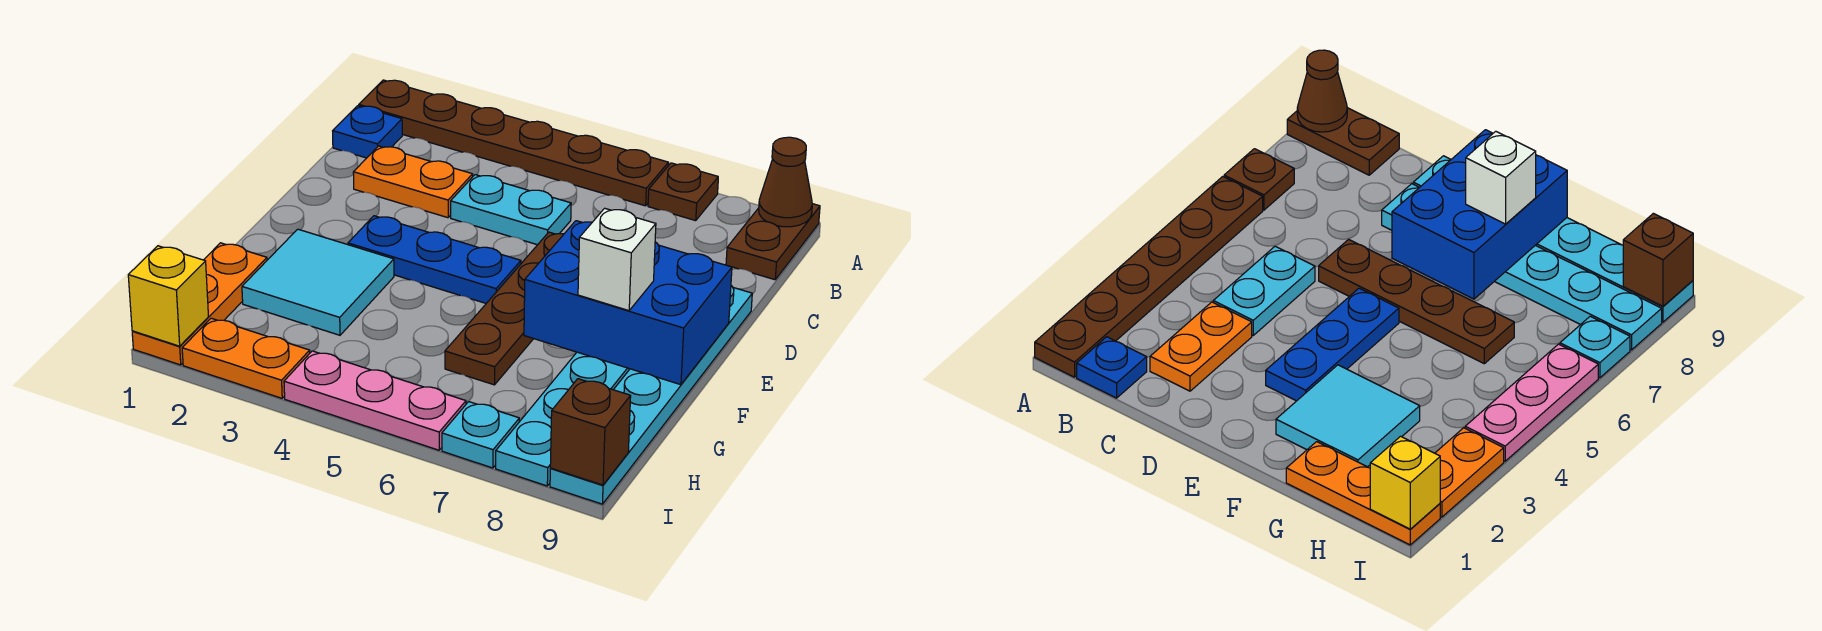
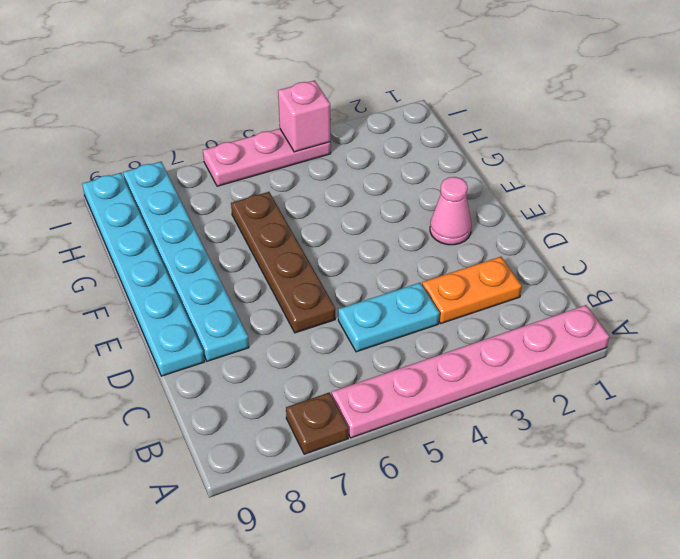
pink 1x6 plate [332,305,609,438] -> brown 1x6 plate [359,80,669,206]
pink 1x1 cone [430,177,471,245] -> none
pink 1x1 brick [278,80,330,152] -> none
none -> brown 1x2 plate [726,204,820,280]
none -> blue 1x1 plate [333,106,402,158]
none -> blue 1x3 plate [348,216,521,303]

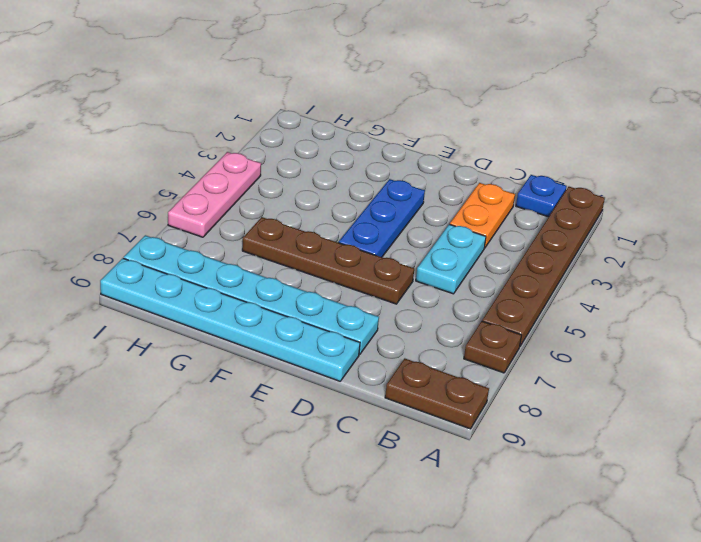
none -> cyan 2x2 tile [242,229,394,335]
none -> orange 1x3 plate [132,243,267,365]
none -> orange 1x2 plate [182,318,310,398]

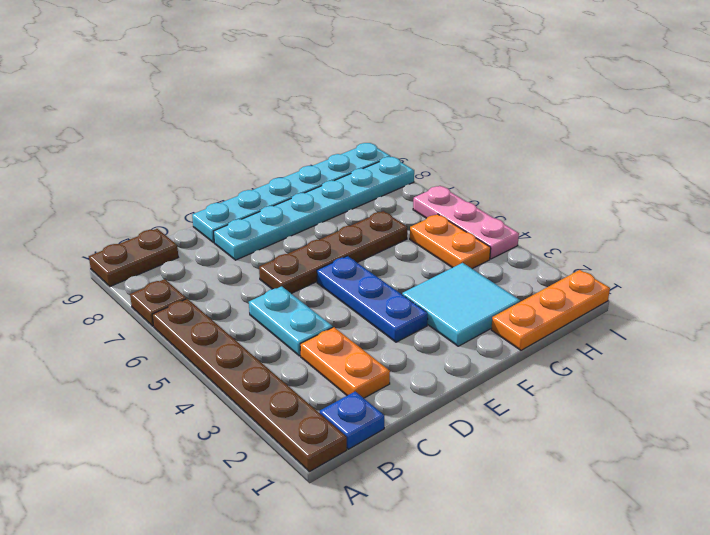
orange 1x2 plate [410,214,491,269] -> orange 1x2 plate moved to [182,318,310,398]
none -> cyan 1x1 plate [442,402,519,468]
none -> brown 1x1 cone [759,137,812,227]
none -> blue 2x3 brick [524,221,732,385]

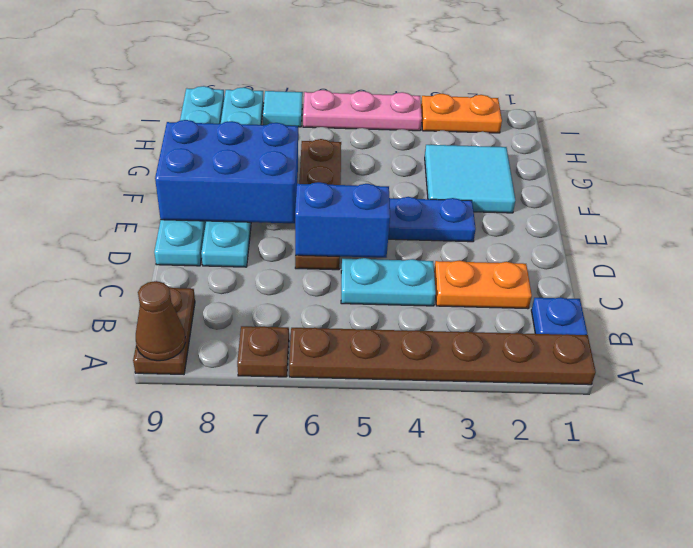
blue 1x2 brick [295,182,390,258] -> none
cyan 1x1 tile [263,91,303,127] -> cyan 1x1 plate [442,402,519,468]
none -> orange 1x3 plate [132,243,267,365]
none -> yellow 1x1 brick [128,246,209,346]
none -> brown 1x1 brick [550,379,631,485]

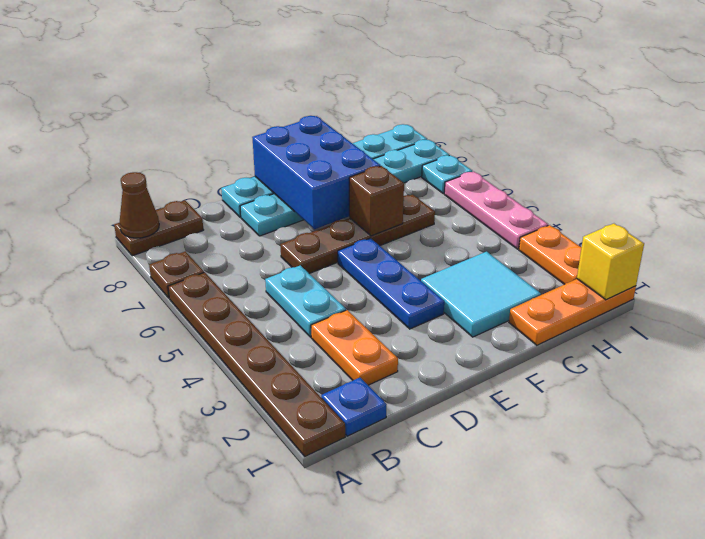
brown 1x1 brick [349,166,404,236] -> brown 1x1 brick moved to [550,379,631,485]
none -> white 1x1 brick [578,208,656,311]

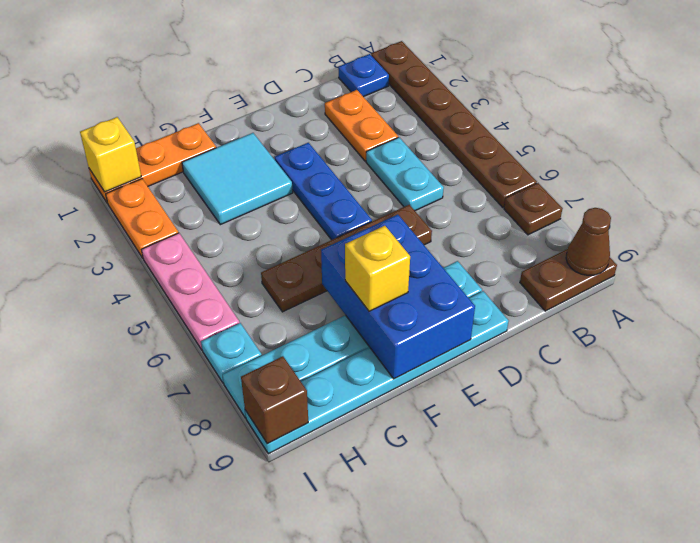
yellow 1x1 brick [345,226,410,311] -> white 1x1 brick [578,208,656,311]

